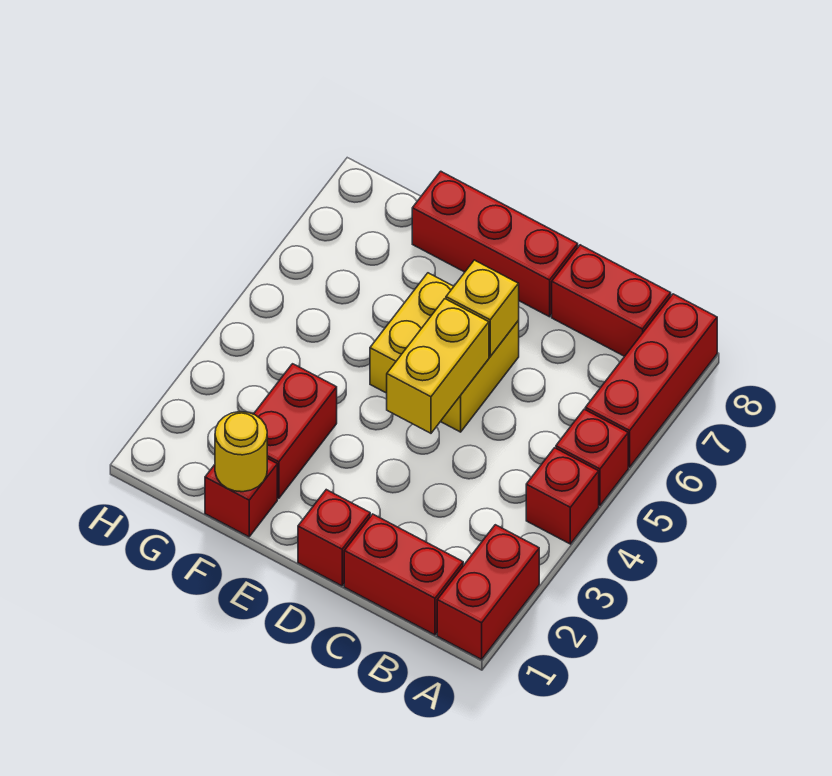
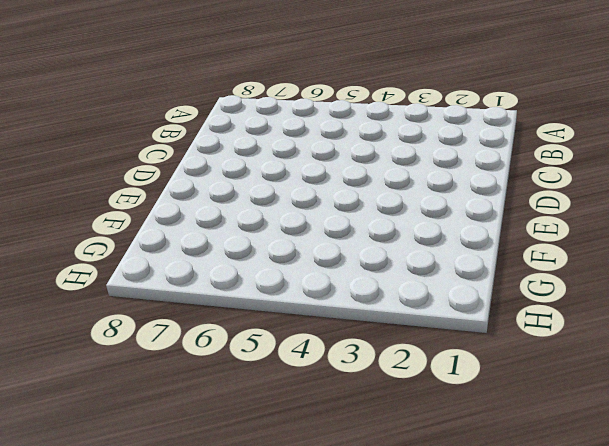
none -> red 1x2 brick [437,525,539,659]
none -> red 1x1 brick [526,448,599,544]
none -> red 1x1 brick [556,409,628,506]

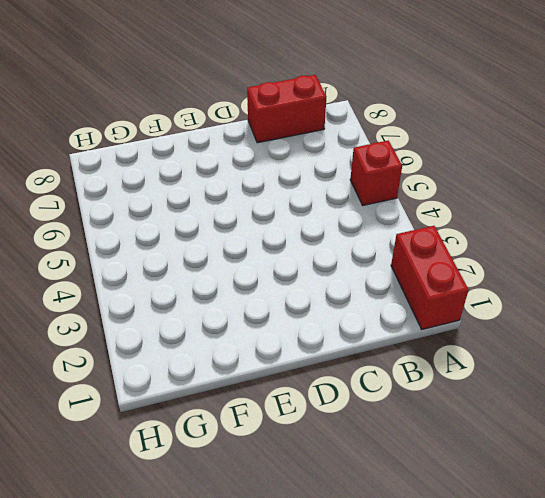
none -> red 1x1 brick [526,448,599,544]
none -> red 1x3 brick [585,294,717,467]
none -> red 1x2 brick [344,514,463,635]

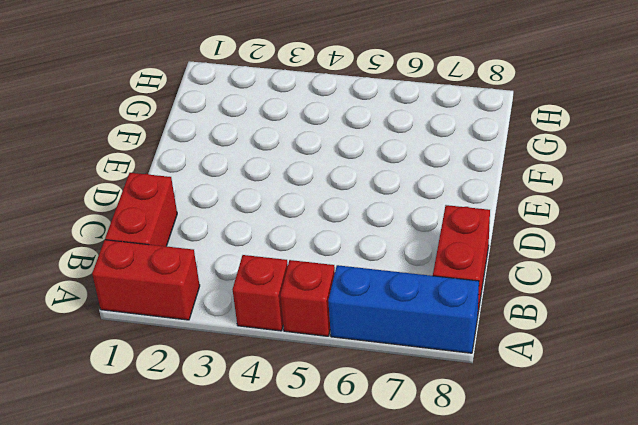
blue 1x3 brick [328,265,479,353] -> red 1x3 brick [585,294,717,467]
none -> red 1x1 brick [298,490,370,586]
none -> yellow 2x2 brick [370,273,519,432]
none -> red 1x3 brick [412,171,578,317]

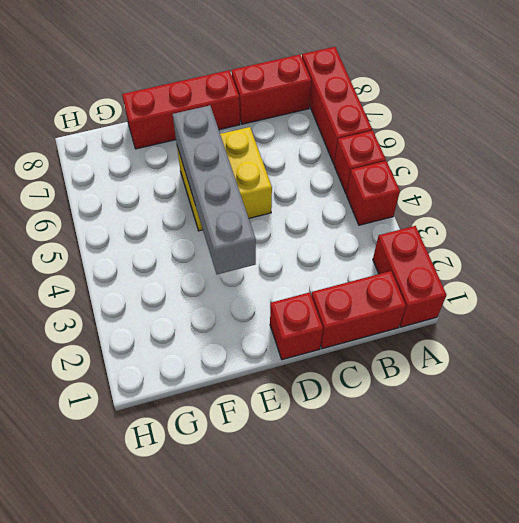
grey 1x4 brick [173,105,256,274] -> none
none -> red 1x1 brick [205,458,277,537]
none -> red 1x2 brick [254,364,337,498]
none -> yellow 1x2 brick [387,299,489,433]

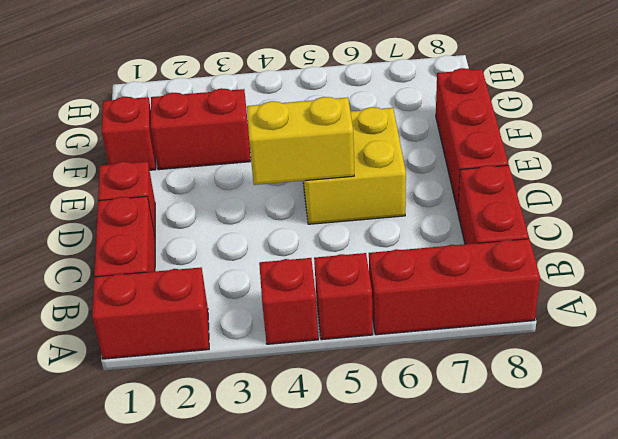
none -> yellow 1x1 brick [446,260,519,356]
none -> yellow 1x1 round brick [215,412,267,492]

